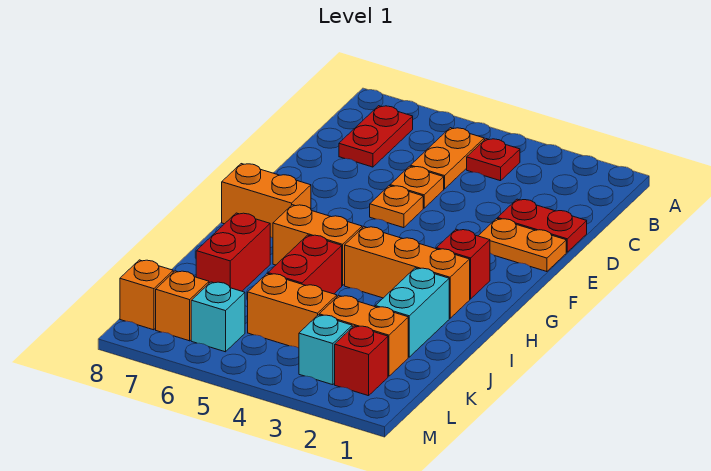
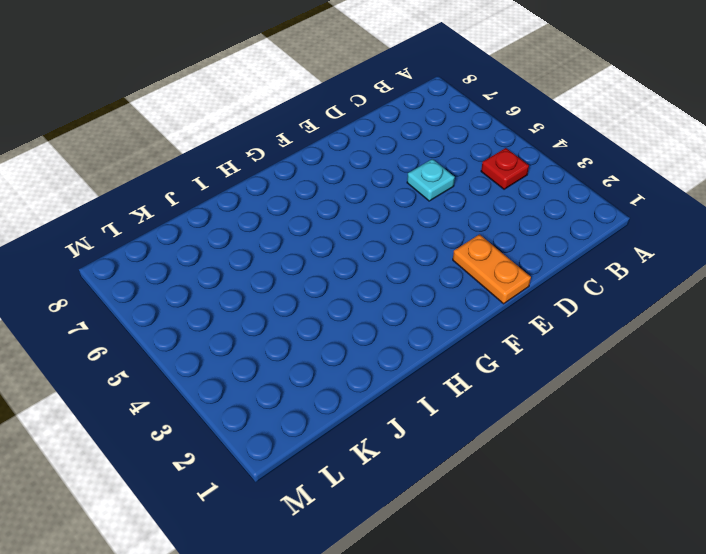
cyan 1x1 plate [407,159,455,201] -> orange 1x1 plate [390,166,444,208]
none -> orange 1x2 plate [410,128,484,189]
none -> red 1x2 plate [339,106,413,167]
none -> red 1x2 plate [498,199,587,252]

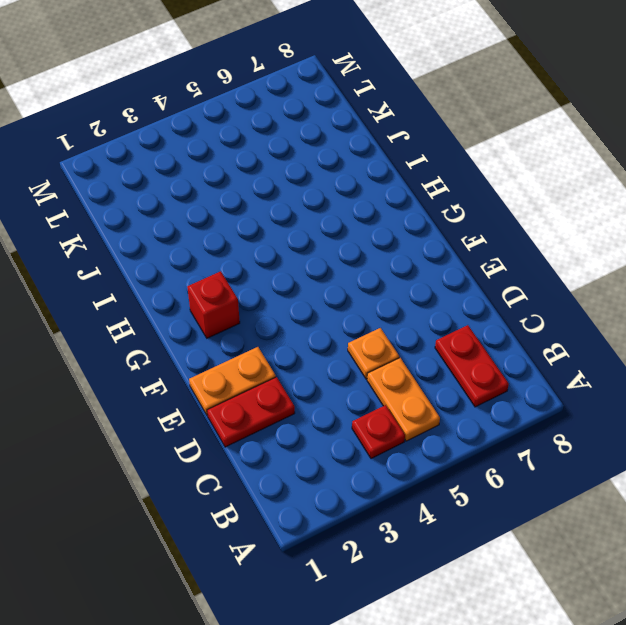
none -> orange 1x1 plate [370,186,423,228]
none -> orange 1x2 brick [222,164,311,238]
none -> orange 1x3 brick [345,227,470,318]

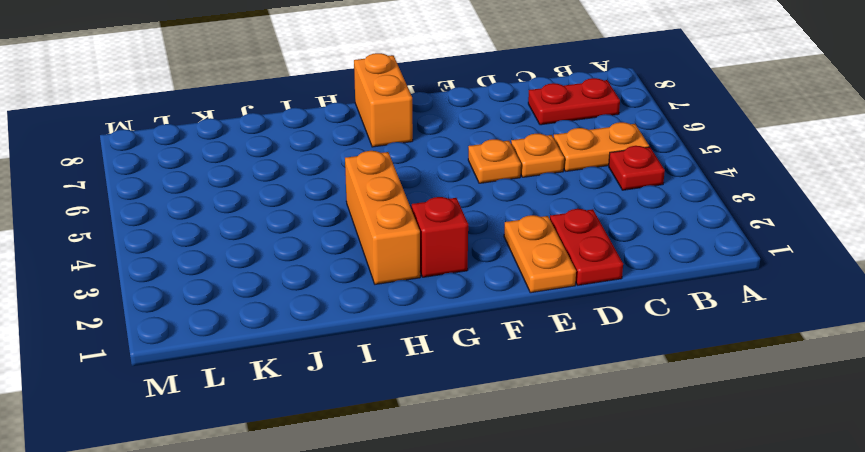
none -> orange 1x2 brick [273,205,362,285]
none -> cyan 1x2 brick [375,268,449,357]
none -> red 1x2 brick [268,235,342,294]

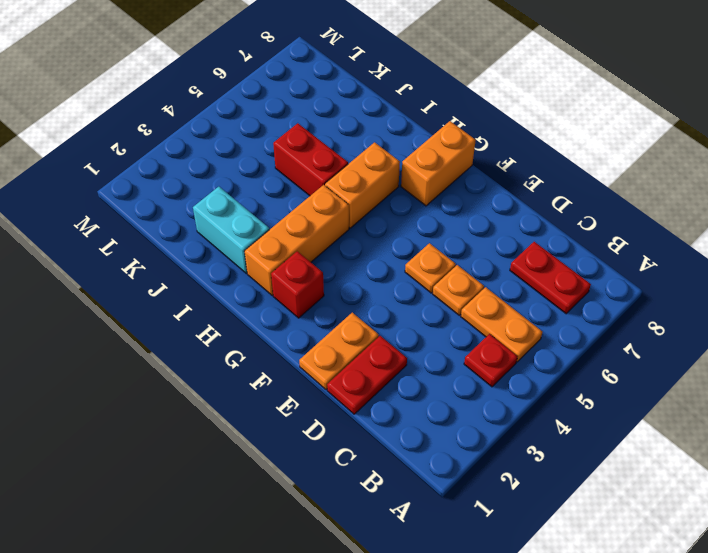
none -> red 1x2 brick [196,213,270,291]
none -> orange 1x2 brick [319,296,408,376]
none -> orange 1x2 brick [248,274,337,348]

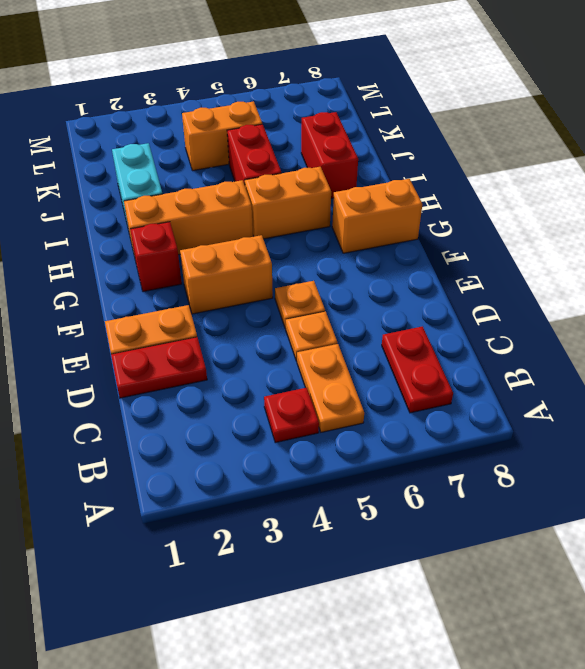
orange 1x2 brick [180,235,273,314] -> orange 1x2 brick moved to [319,296,408,376]
none -> red 1x1 brick [335,326,388,396]
none -> cyan 1x1 brick [299,315,352,385]
none -> cyan 1x1 brick [191,282,245,352]

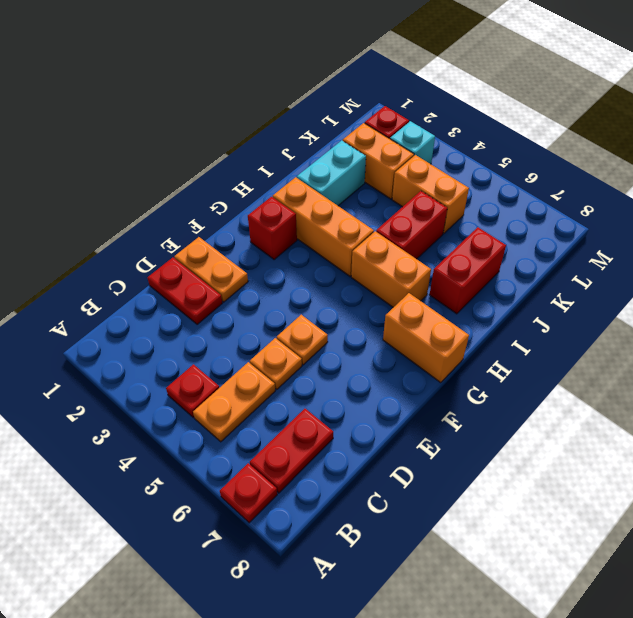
red 1x1 plate [220,463,277,523] -> none
none -> cyan 1x1 brick [191,282,245,352]
none -> orange 1x1 brick [156,271,209,341]
none -> orange 1x1 brick [120,260,173,330]

